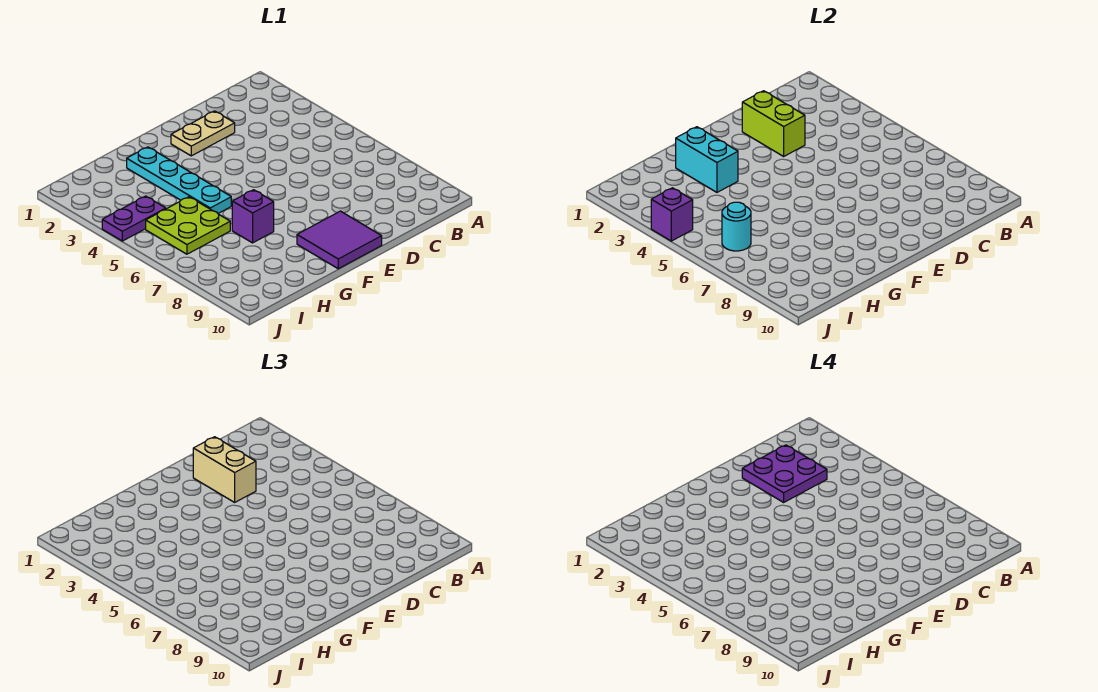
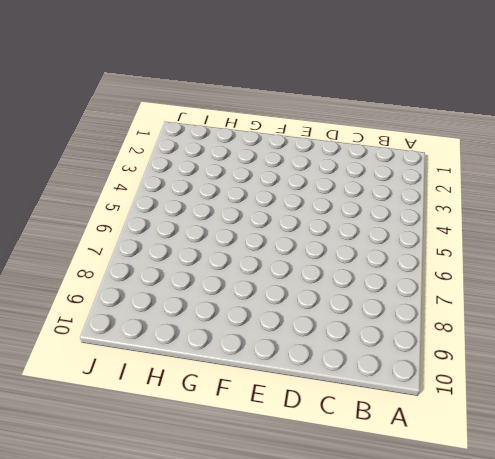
none -> tan 1x2 plate [171,111,235,156]
none -> purple 2x2 tile [297,211,382,269]
none -> cyan 1x4 plate [127,147,231,213]

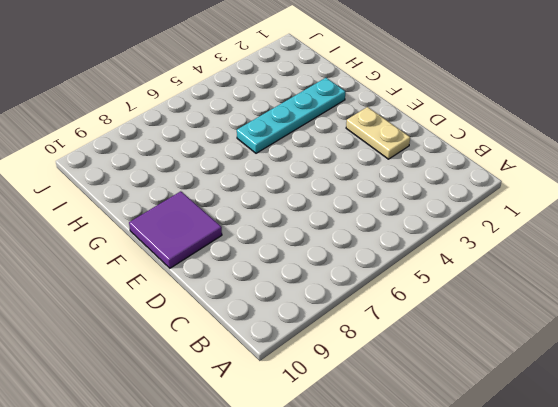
none -> purple 1x1 brick [232,190,274,243]
none -> lime 2x2 plate [146,197,230,254]
none -> purple 1x2 plate [102,196,166,241]

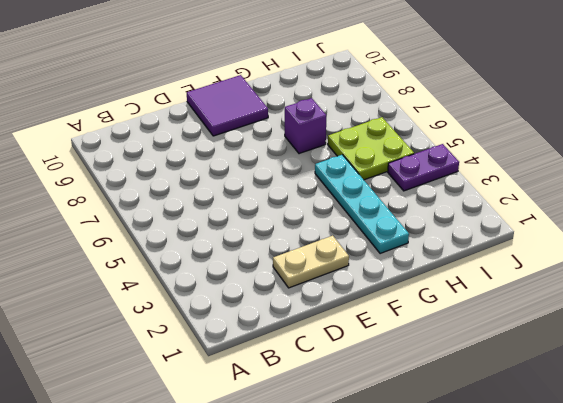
none -> lime 1x2 brick [742,91,805,156]
none -> cyan 1x2 brick [676,127,738,192]
none -> cyan 1x1 round brick [722,202,751,251]

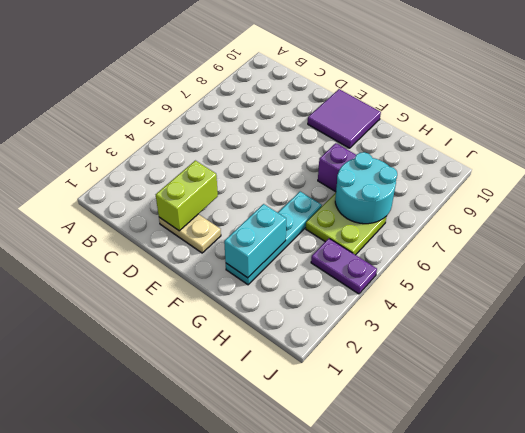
cyan 2x2 round brick [335,152,397,224] -> cyan 1x1 round brick [722,202,751,251]
none -> purple 1x1 brick [651,188,693,241]
none -> tan 1x2 brick [193,437,256,502]
none -> purple 2x2 plate [742,445,827,502]

